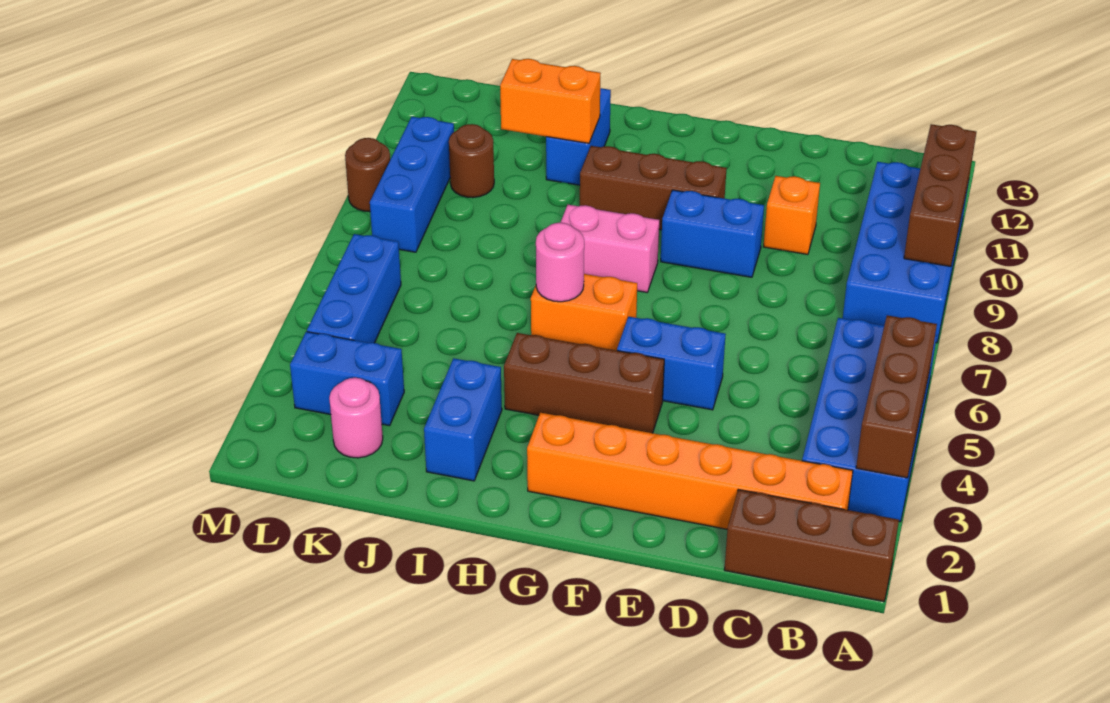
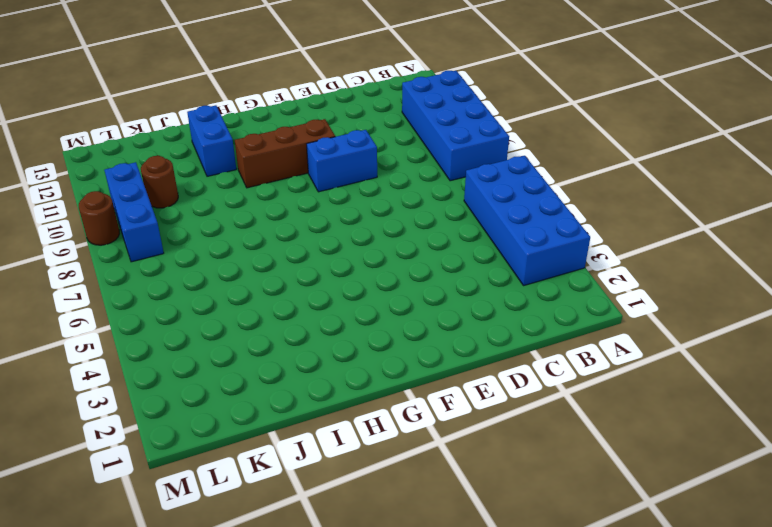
none -> brown 1x3 brick [724,490,899,602]
none -> orange 1x6 brick [527,413,853,529]
none -> orange 1x1 brick [764,176,820,255]

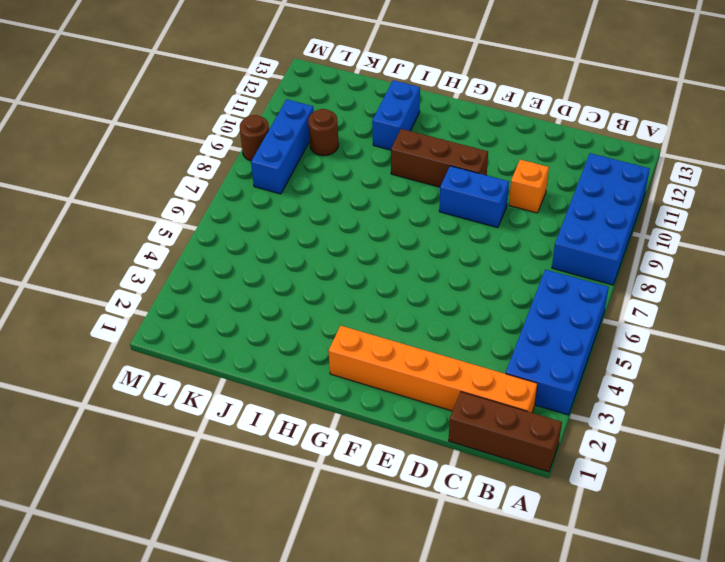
none -> blue 1x2 brick [617,317,726,410]
none -> brown 1x3 brick [504,333,664,433]
none -> orange 1x2 brick [531,274,637,351]

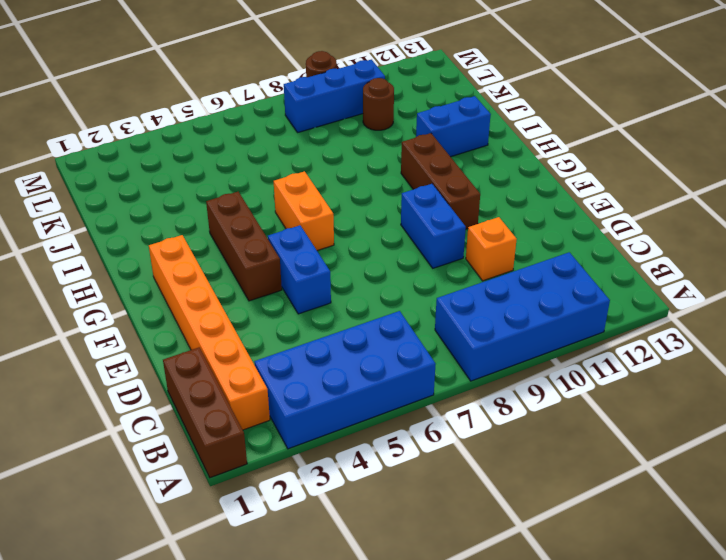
none -> pink 1x2 brick [560,205,659,292]
none -> blue 1x2 brick [424,358,502,481]
none -> pink 1x1 round brick [329,378,383,458]

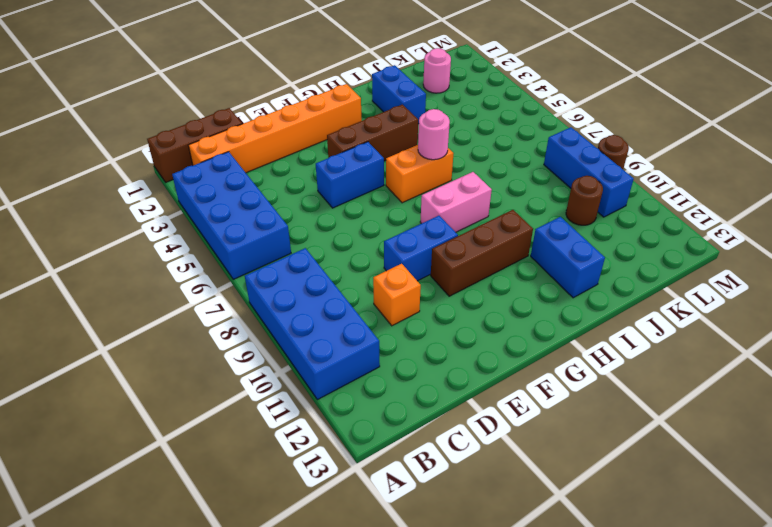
none -> blue 1x2 brick [290,332,404,426]
none -> blue 1x3 brick [307,234,401,343]
none -> brown 1x3 brick [856,315,937,478]

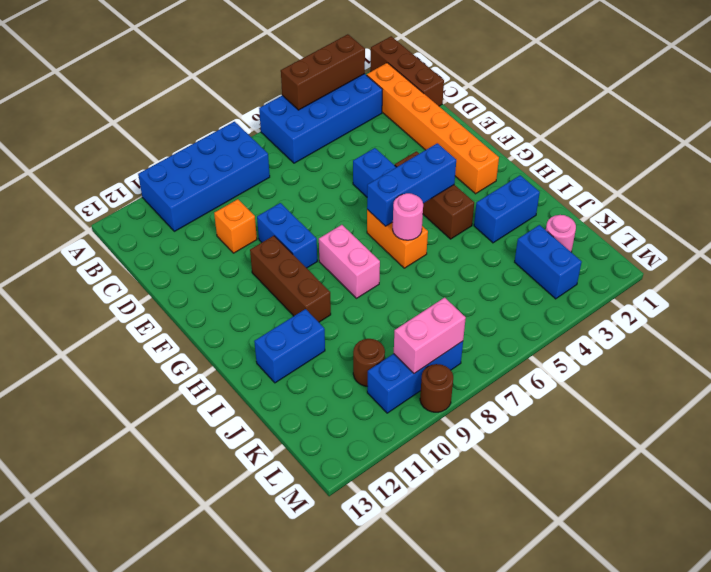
blue 1x3 brick [367,143,456,226] -> blue 1x3 brick moved to [307,234,401,343]
pink 1x2 brick [394,298,466,374] -> none
none -> brown 1x3 brick [904,124,976,267]
none -> orange 1x2 brick [500,59,601,143]

